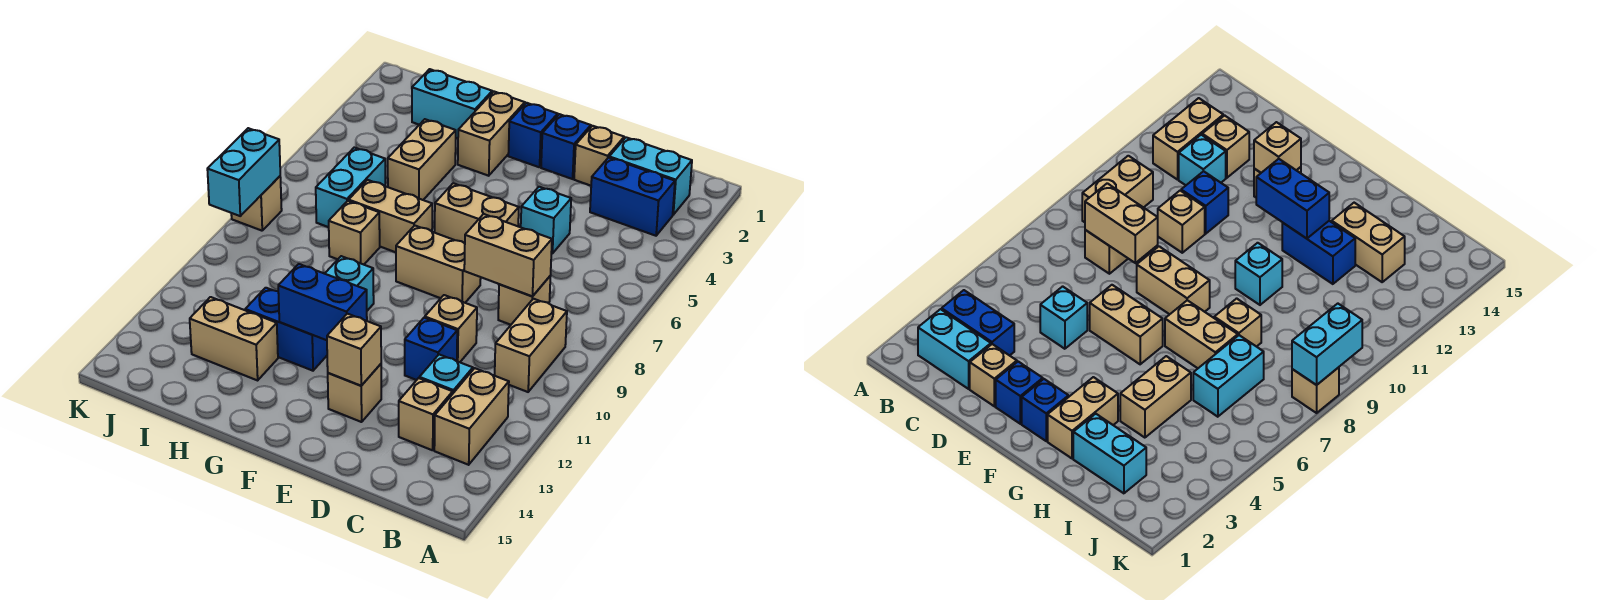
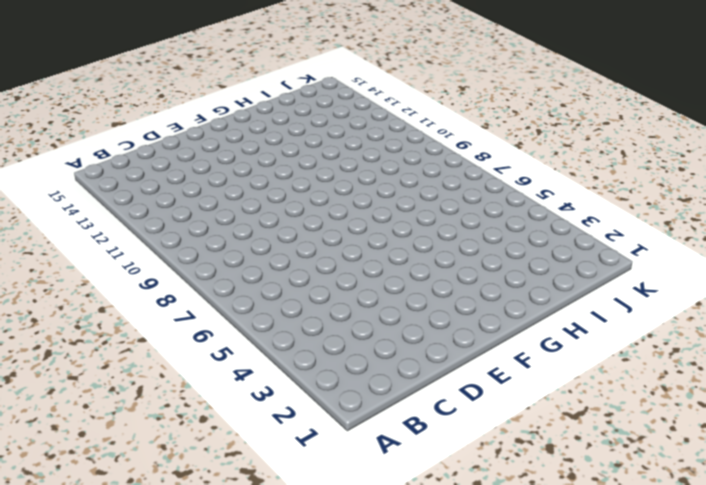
none -> cyan 1x2 brick [609,137,692,215]
none -> blue 1x2 brick [590,158,675,236]
none -> tan 1x2 brick [495,299,567,392]
none -> tan 1x2 brick [434,368,509,465]

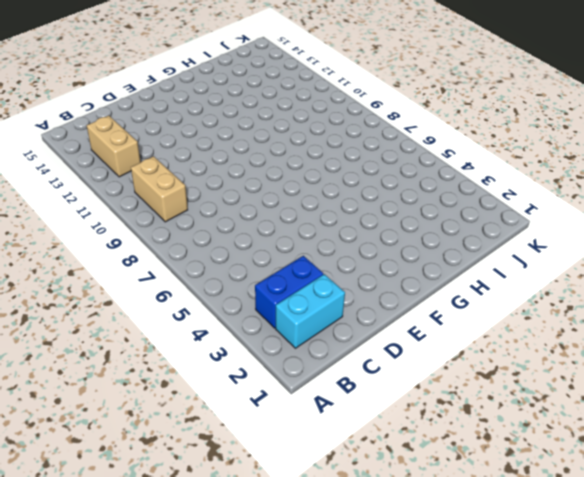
none -> tan 1x1 brick [498,276,550,325]
none -> cyan 1x1 brick [419,355,473,393]
none -> tan 1x1 brick [399,378,453,450]
none -> tan 1x1 brick [574,126,624,186]

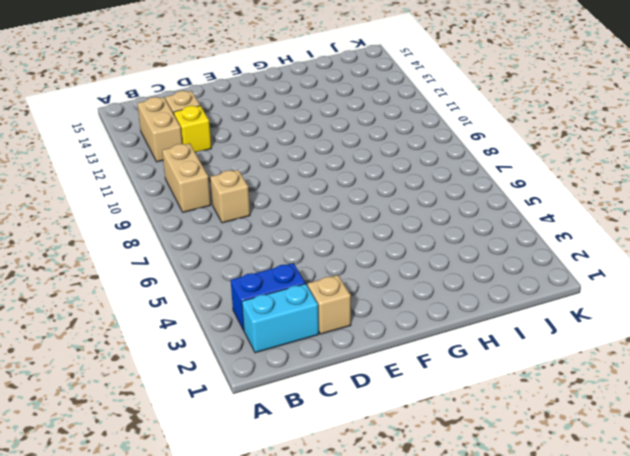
yellow 1x1 brick [174,106,211,153] -> cyan 1x1 brick [419,355,473,393]
none -> cyan 1x1 brick [521,187,571,253]
none -> tan 1x1 brick [425,295,477,362]
none -> blue 1x1 brick [405,318,457,380]
none -> blue 1x1 brick [541,114,591,179]

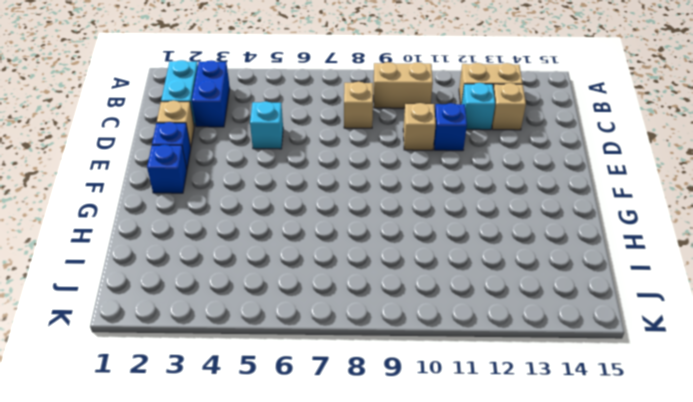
none -> tan 1x2 brick [435,183,519,243]
none -> tan 1x2 brick [396,225,481,303]
none -> tan 1x1 brick [328,364,381,422]
none -> tan 1x2 brick [458,92,525,176]

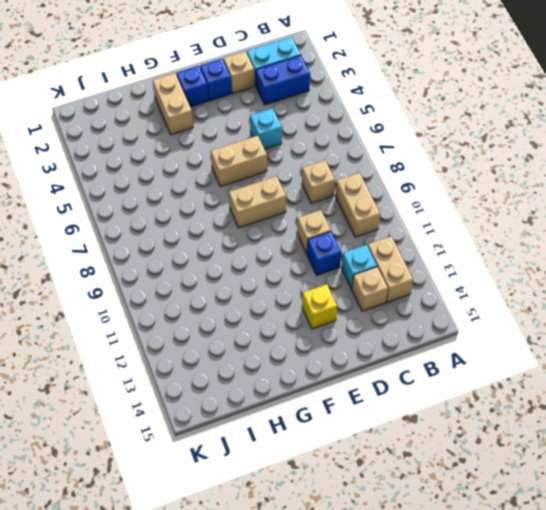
yellow 1x1 brick [302,284,337,329] -> tan 1x1 brick [328,364,381,422]
none -> tan 1x2 brick [349,180,432,252]
none -> cyan 1x1 brick [325,256,374,311]
none -> blue 1x2 brick [245,288,327,371]
none -> cyan 1x2 brick [412,69,492,138]

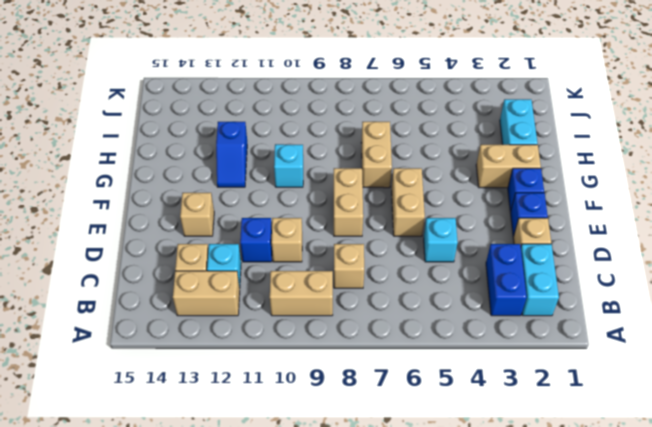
blue 1x2 slope [216,122,247,187] -> blue 1x2 brick [245,288,327,371]
none -> tan 1x2 brick [388,119,456,200]
none -> tan 1x1 brick [329,201,380,265]
none -> tan 1x2 brick [190,297,278,380]
none -> cyan 1x2 brick [316,148,385,227]

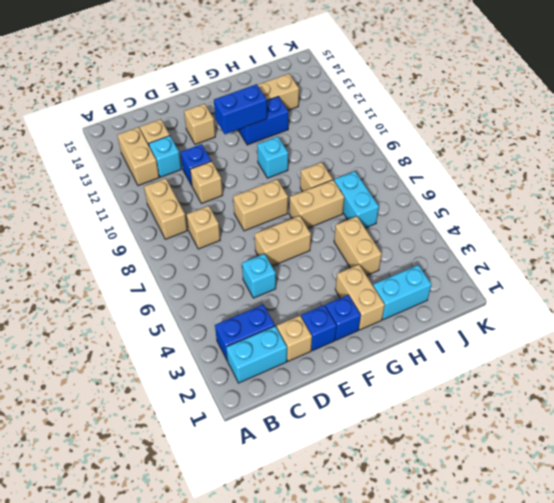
none -> tan 1x1 brick [231,176,282,231]
none -> tan 1x2 brick [464,214,552,296]
none -> tan 1x1 brick [327,314,381,386]
none -> cyan 1x2 brick [207,128,280,216]

